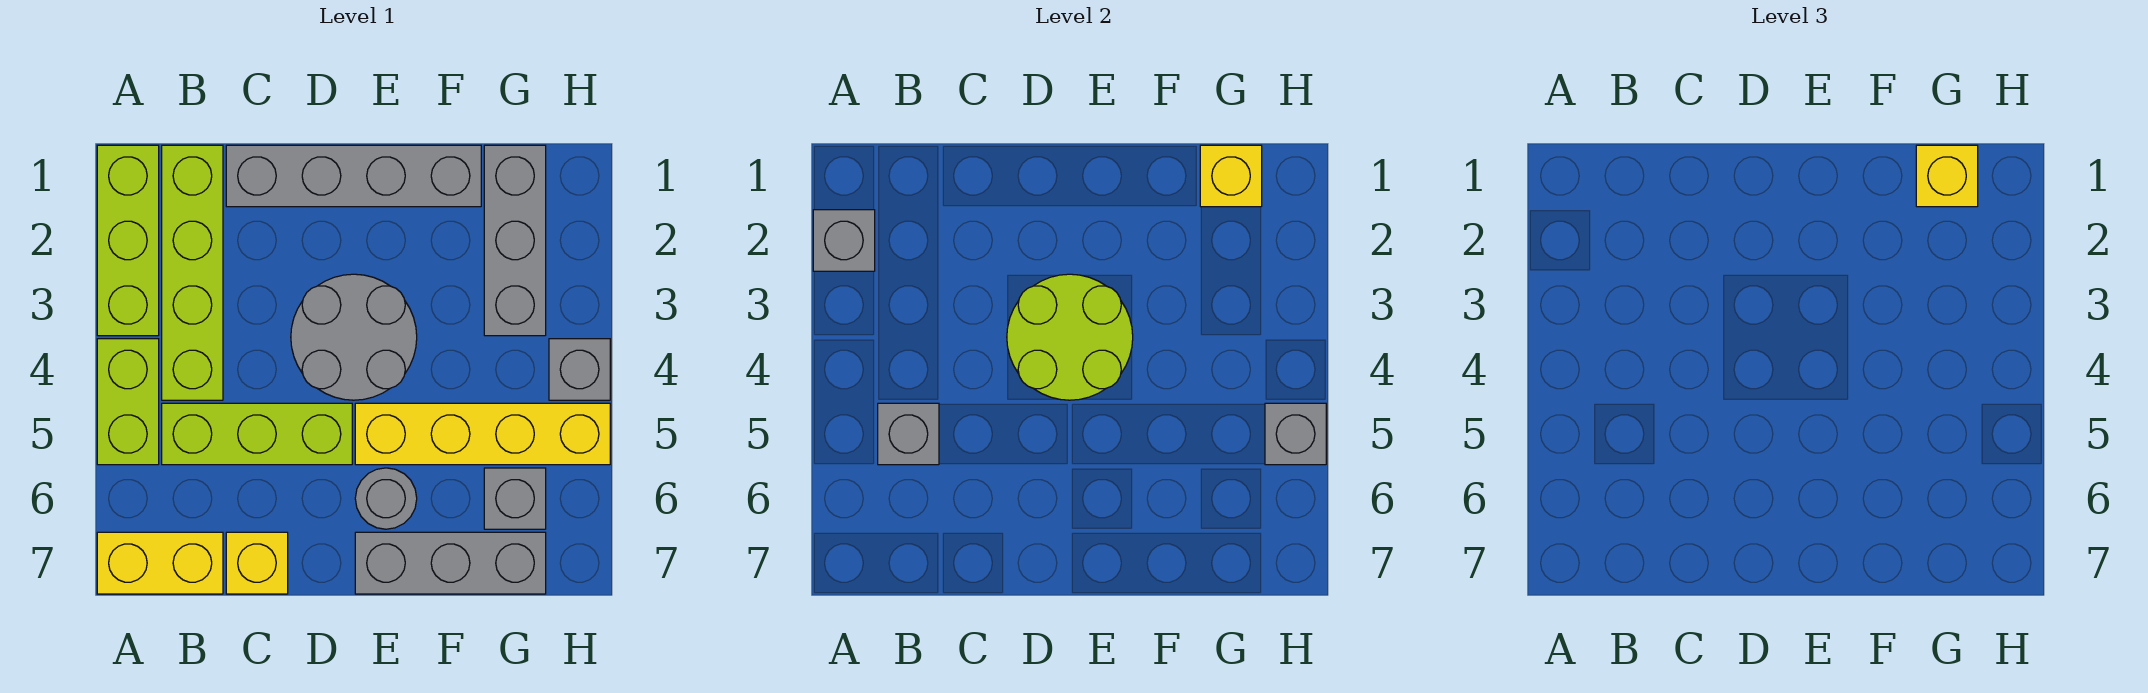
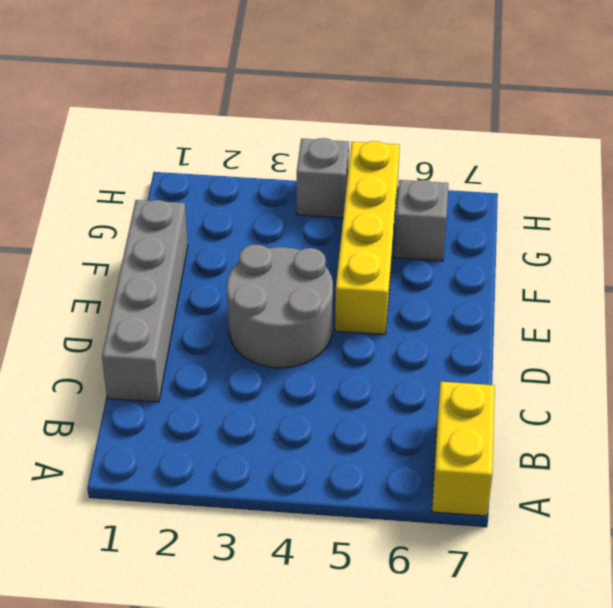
none -> lime 1x3 brick [97,145,159,336]
none -> lime 1x2 brick [97,339,159,465]
none -> lime 1x4 brick [162,145,223,400]

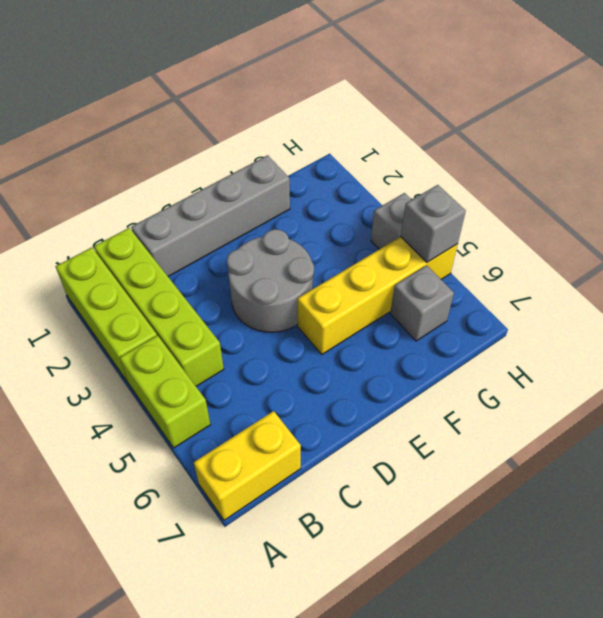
none -> lime 1x3 brick [162,403,352,465]
none -> yellow 1x1 brick [226,532,288,594]
none -> grey 1x1 round brick [355,468,417,529]

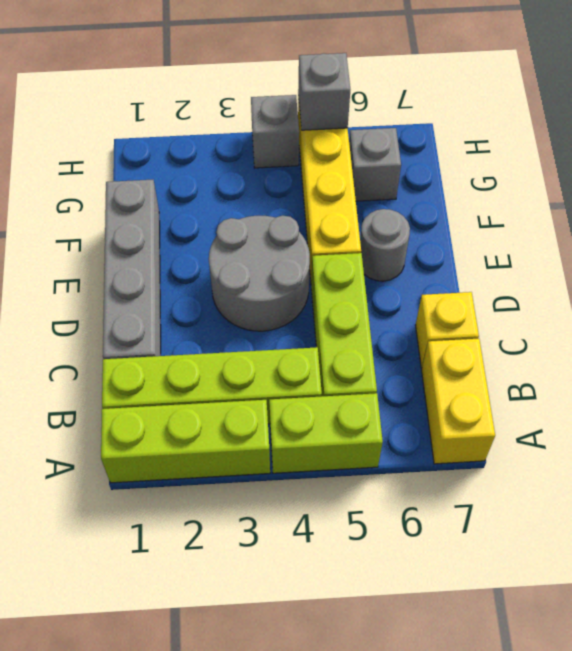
none -> grey 1x3 brick [355,532,546,594]
none -> grey 1x3 brick [484,145,546,336]
none -> grey 1x1 brick [813,210,875,271]

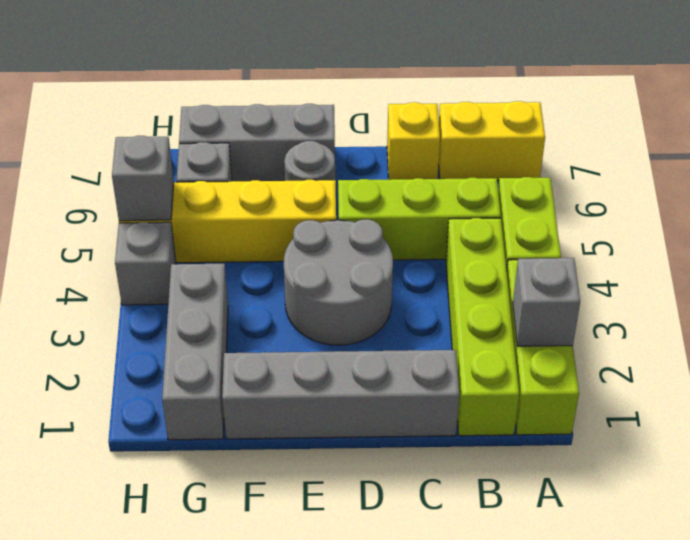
none -> grey 1x1 brick [878,403,939,465]
none -> lime 2x2 round brick [1007,274,1133,400]
none -> yellow 1x1 brick [1200,145,1262,207]

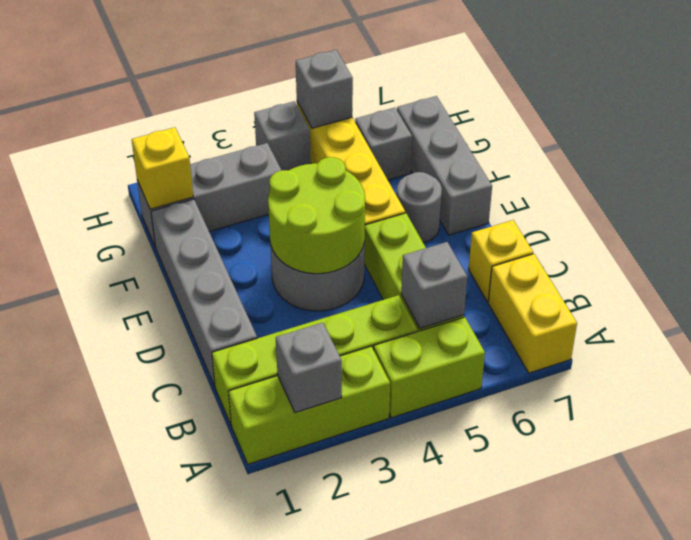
none -> yellow 1x1 brick [1916,145,1978,207]

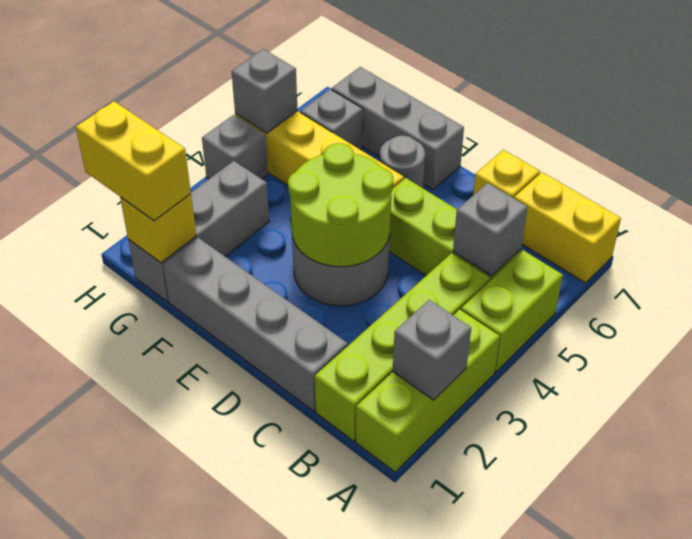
yellow 1x2 brick [76,101,191,221] -> yellow 1x1 brick [1916,145,1978,207]

